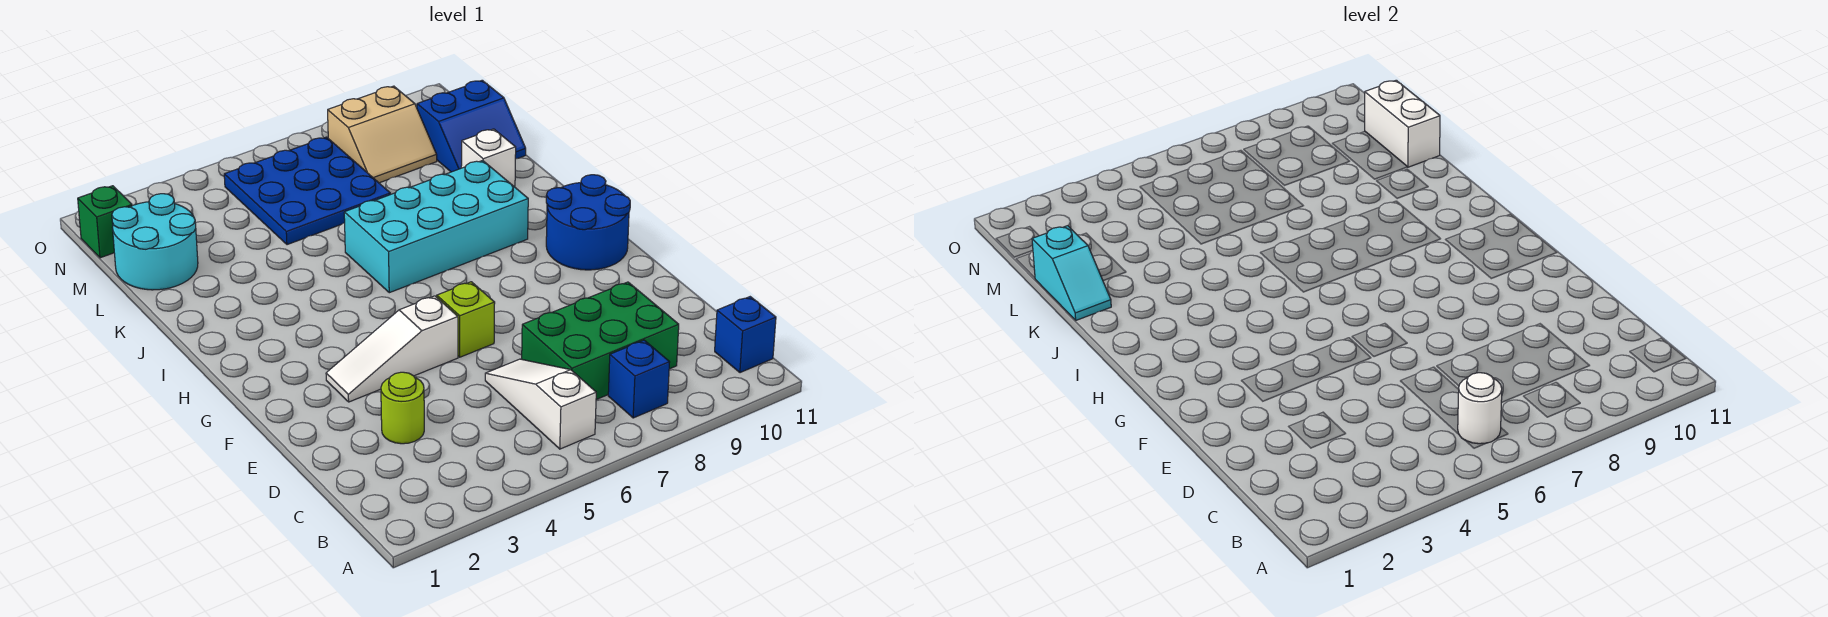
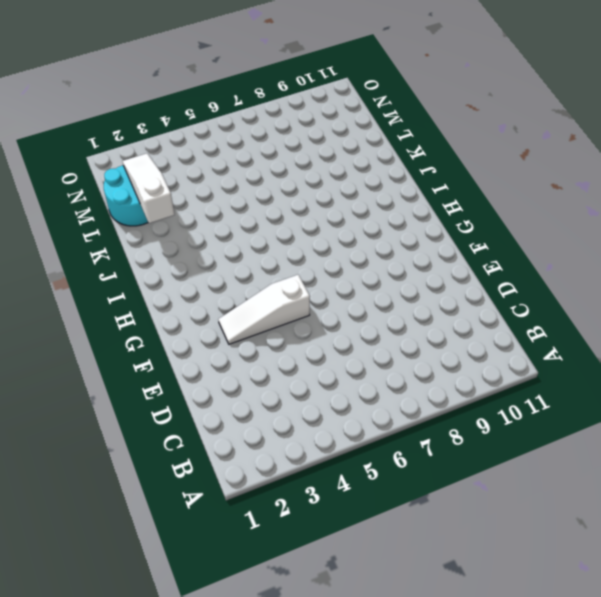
white 1x3 slope [123,153,175,223] -> white 1x3 slope moved to [485,359,596,449]
none -> blue 1x1 brick [608,340,670,418]
none -> blue 1x1 brick [715,297,776,373]
none -> green 2x3 brick [522,282,679,400]

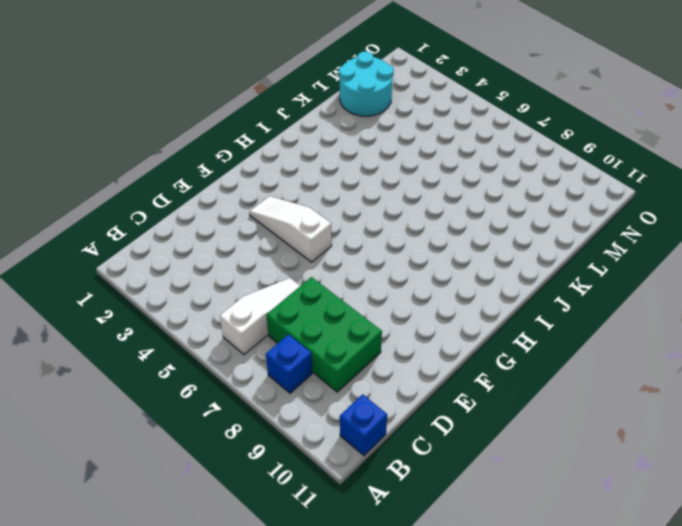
none -> lime 1x1 round brick [381,372,424,444]
none -> lime 1x1 brick [437,282,495,357]
none -> blue 2x2 round brick [546,175,630,270]

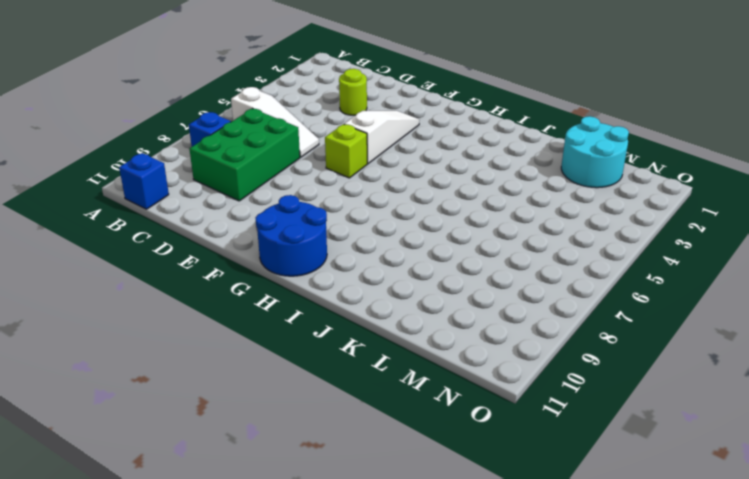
none -> cyan 2x4 brick [344,161,528,293]
none -> white 1x1 brick [461,129,516,187]
none -> blue 3x3 plate [224,137,390,245]

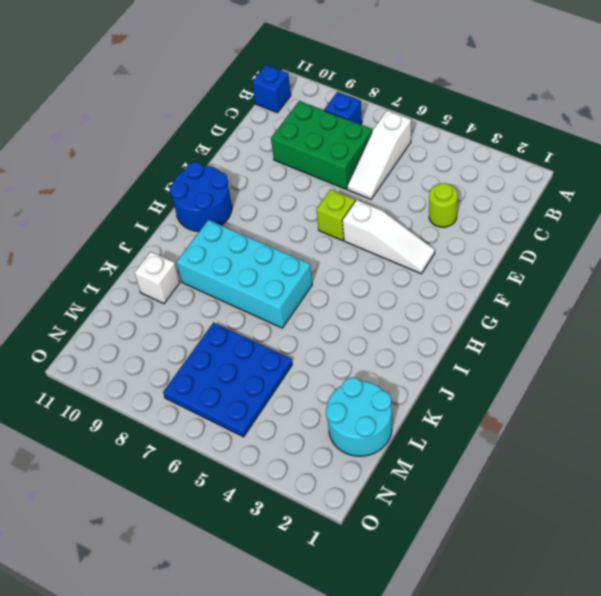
none -> blue 2x2 slope [417,80,526,172]
none -> tan 2x2 slope [328,86,437,183]
none -> green 1x1 brick [78,186,132,258]

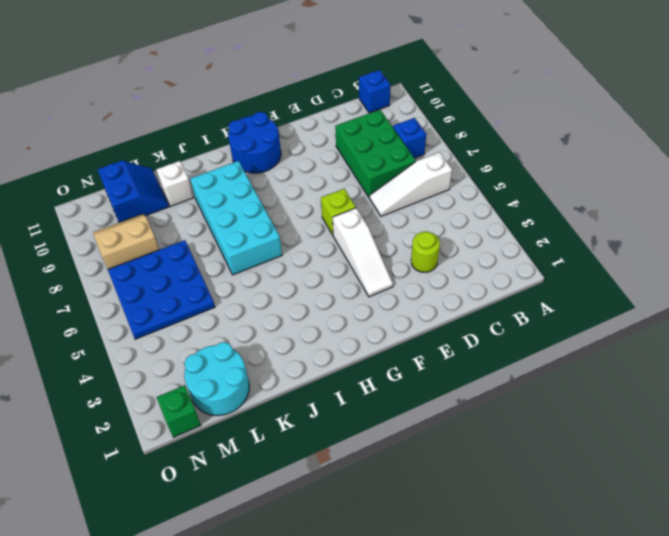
tan 2x2 slope [93,214,159,269] -> tan 2x2 slope turned to [328,86,437,183]
none -> white 1x1 round brick [1458,373,1502,444]
none -> cyan 1x2 slope [1032,226,1111,320]
none -> white 1x2 brick [1365,80,1440,167]

